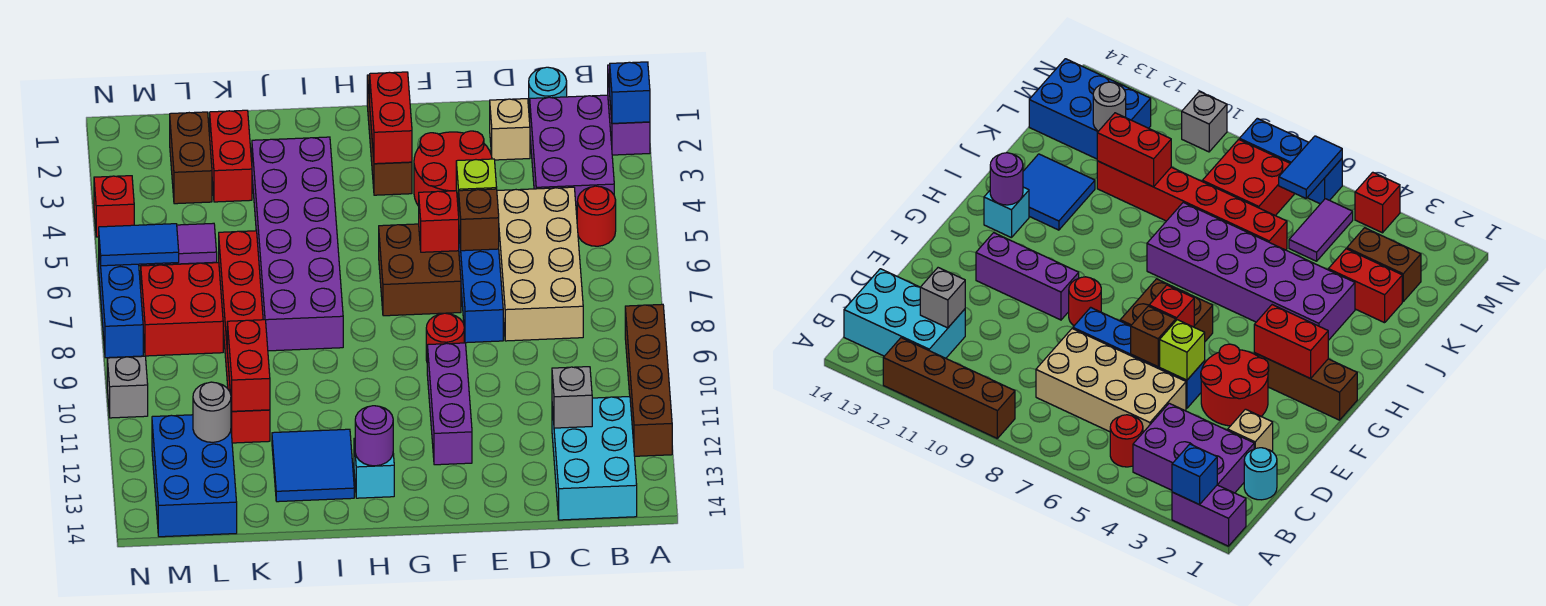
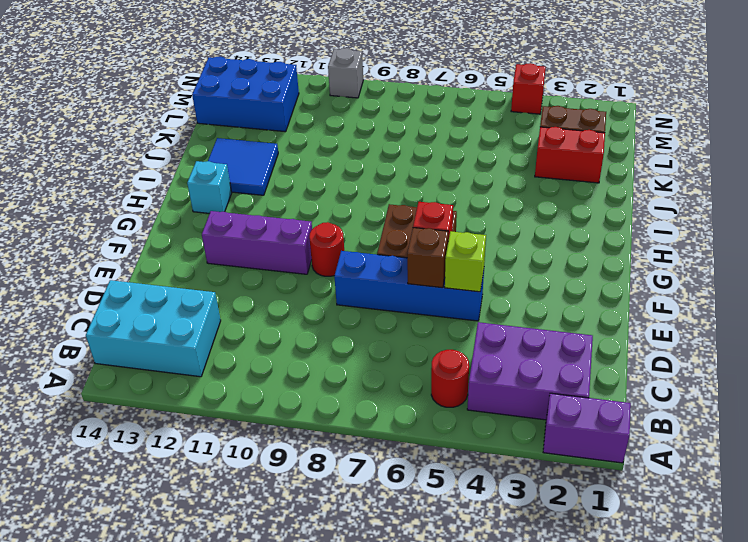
none -> brown 1x4 brick [625,304,672,456]
none -> cyan 1x1 round brick [529,67,567,117]
none -> tan 2x4 brick [497,187,583,341]
none -> tan 1x1 brick [490,99,530,160]

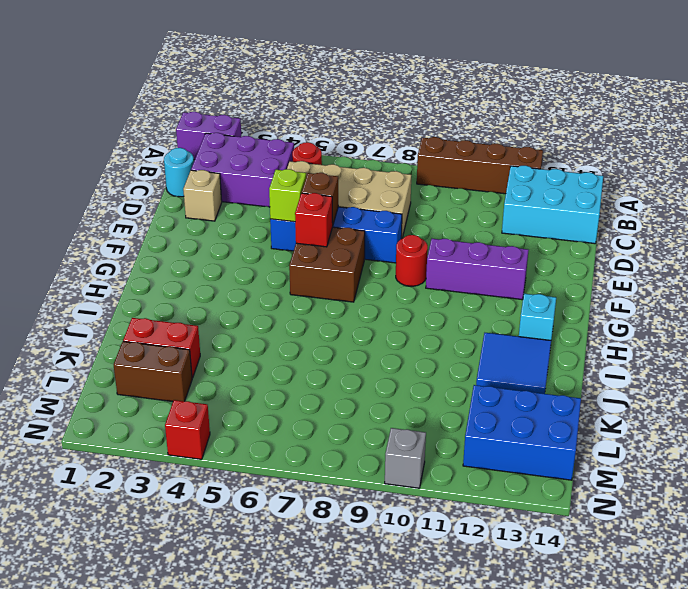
none -> red 2x2 round brick [414,131,492,206]
none -> brown 1x3 brick [367,75,412,195]
none -> purple 2x6 brick [252,137,343,351]
none -> red 1x6 brick [219,231,270,443]

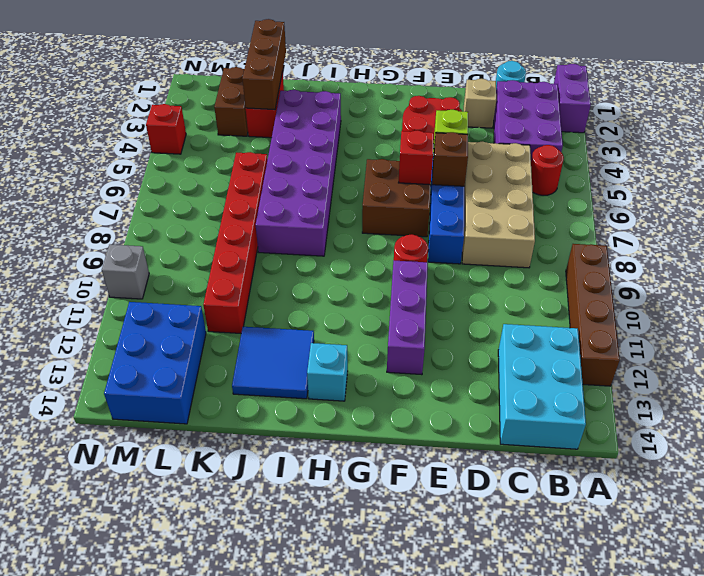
brown 1x3 brick [242,19,286,110] -> brown 1x3 brick moved to [367,75,412,195]
none -> purple 1x2 tile [139,223,217,266]
none -> red 2x2 brick [141,263,223,356]
none -> blue 1x3 brick [99,251,143,358]
none -> blue 1x1 brick [610,62,650,123]

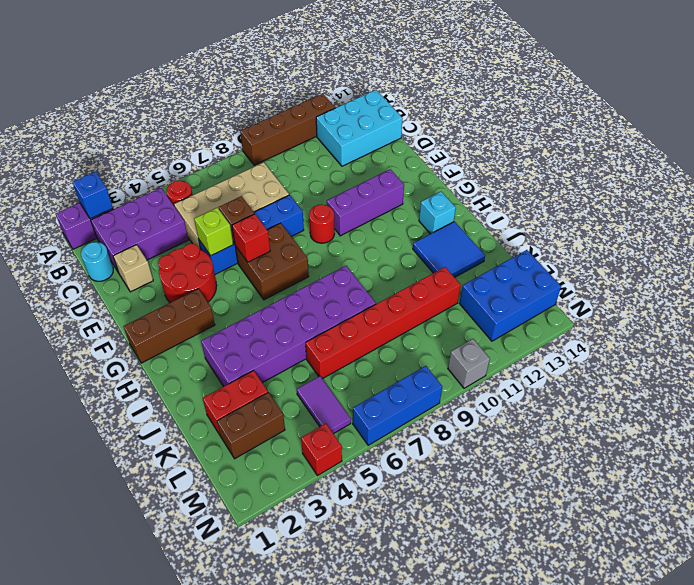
none -> red 2x2 brick [141,263,223,356]
none -> grey 1x1 brick [552,367,592,428]
none -> red 1x2 brick [370,72,412,164]
none -> purple 1x1 round brick [355,406,393,466]

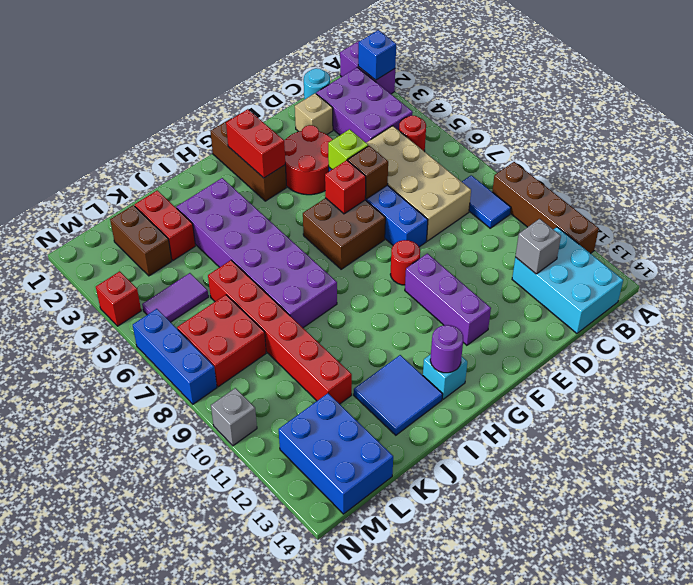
blue 1x2 tile [462,175,511,228] -> blue 1x2 tile turned to [99,224,179,266]
none -> red 1x2 brick [227,320,270,411]
none -> grey 1x1 round brick [193,382,231,442]

